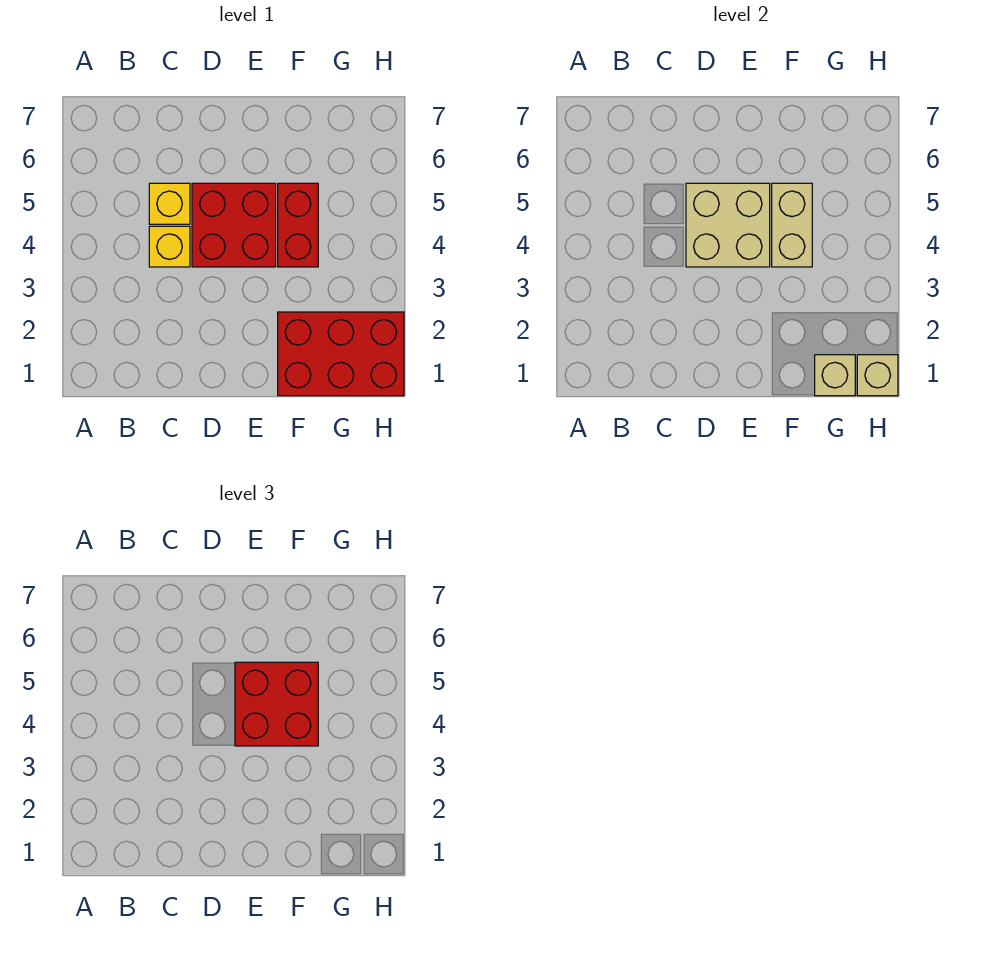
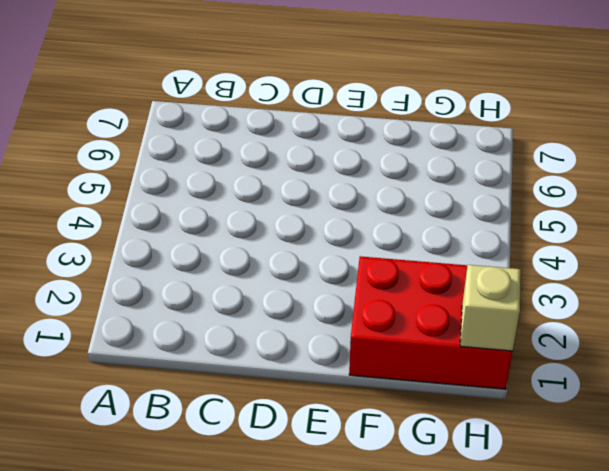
none -> yellow 1x1 brick [149,226,190,267]
none -> yellow 1x1 brick [149,183,190,224]

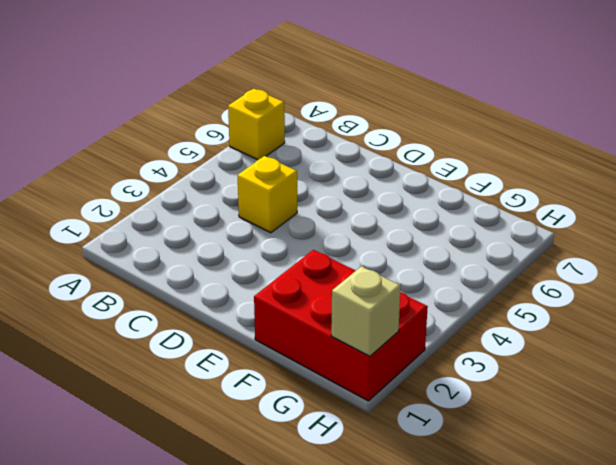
yellow 1x1 brick [228,89,285,160] -> yellow 1x1 brick moved to [149,183,190,224]
none -> red 2x2 brick [192,183,276,267]
none -> red 1x2 brick [278,183,318,267]

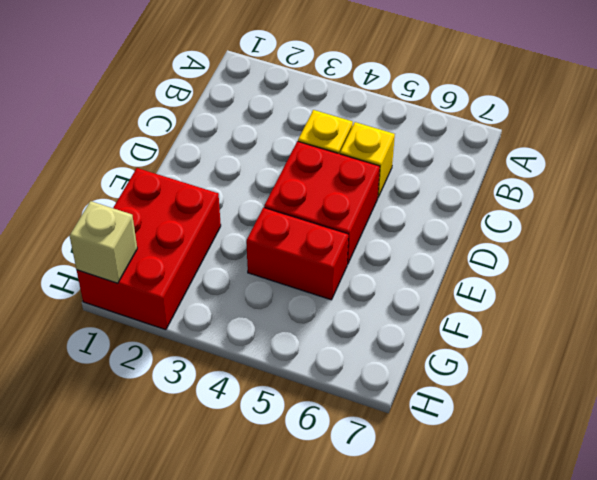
none -> tan 2x2 brick [686,183,770,267]
none -> tan 1x2 brick [772,183,812,267]

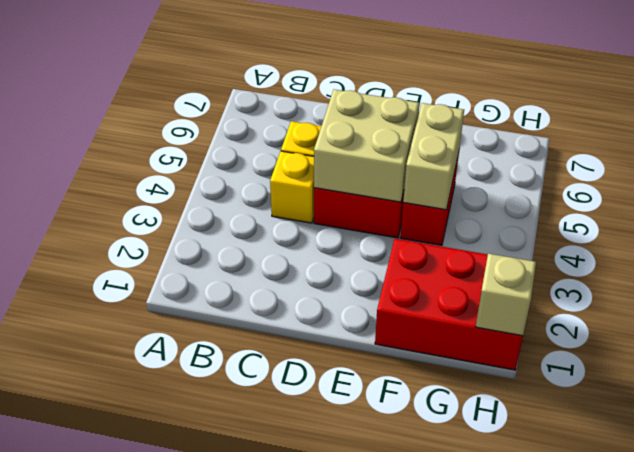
none -> tan 1x1 brick [815,355,855,396]
none -> red 2x2 brick [235,662,318,746]

